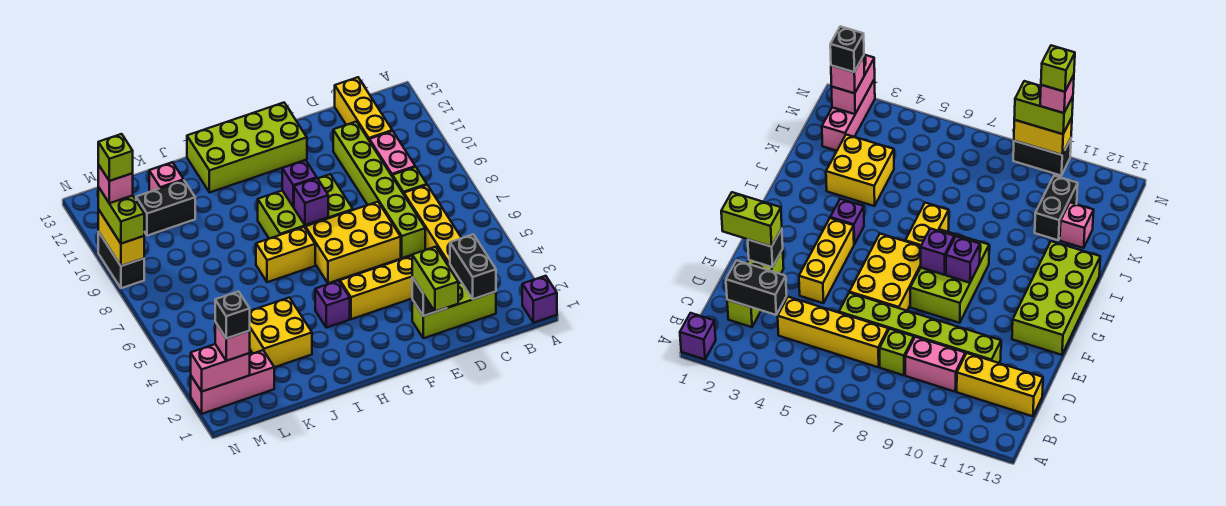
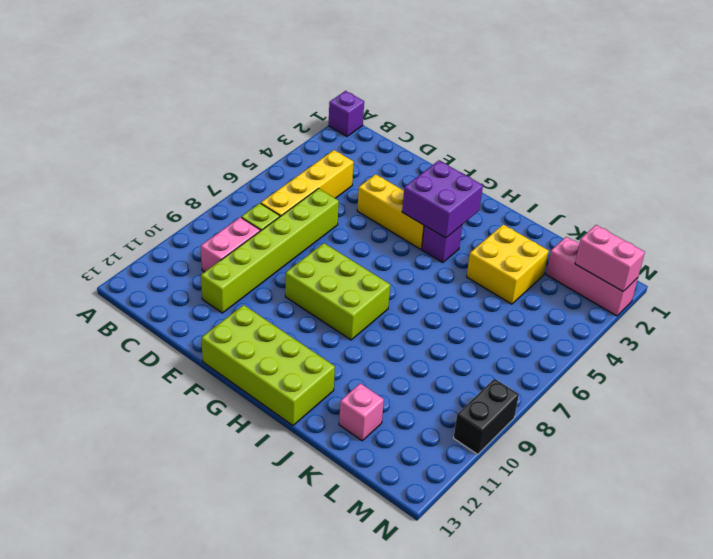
purple 2x2 brick [402,160,483,238] -> none
none -> lime 1x3 brick [412,283,496,338]
none -> yellow 1x3 brick [335,77,392,140]
none -> yellow 2x3 brick [305,202,401,283]
none -> yellow 1x2 brick [256,227,315,282]

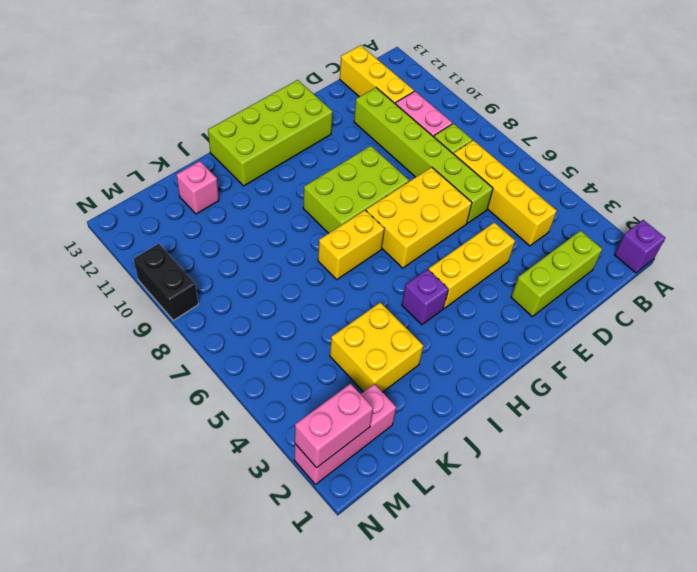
none -> black 1x2 brick [136,180,195,236]
none -> black 1x2 brick [450,234,496,299]
none -> black 1x1 brick [412,277,446,316]
none -> purple 1x1 brick [294,178,328,225]

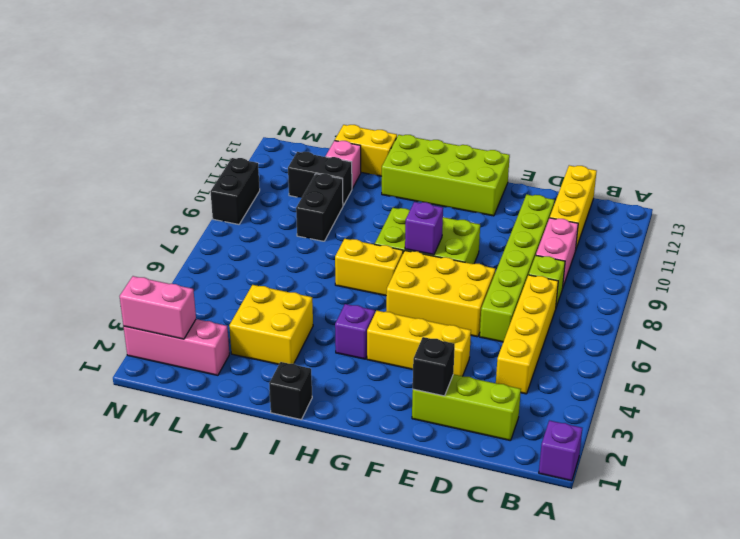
black 1x1 brick [269,362,312,420] -> black 1x1 brick moved to [215,292,250,338]
yellow 1x2 brick [335,125,397,176] -> yellow 1x2 brick turned to [98,209,144,266]
black 1x2 brick [296,174,343,241] -> black 1x2 brick moved to [450,234,496,299]
none -> purple 1x1 brick [282,160,317,207]
none -> lime 1x2 brick [412,247,458,311]
none -> pink 1x1 brick [215,322,250,361]
none -> lime 1x2 brick [98,187,144,244]

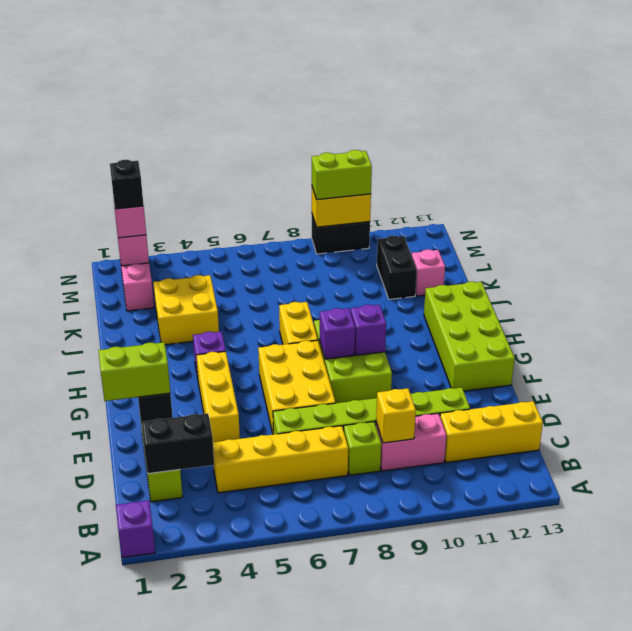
yellow 1x1 brick [376,388,416,443] -> none
none -> pink 1x1 brick [98,165,133,203]
none -> lime 1x1 brick [98,134,133,181]

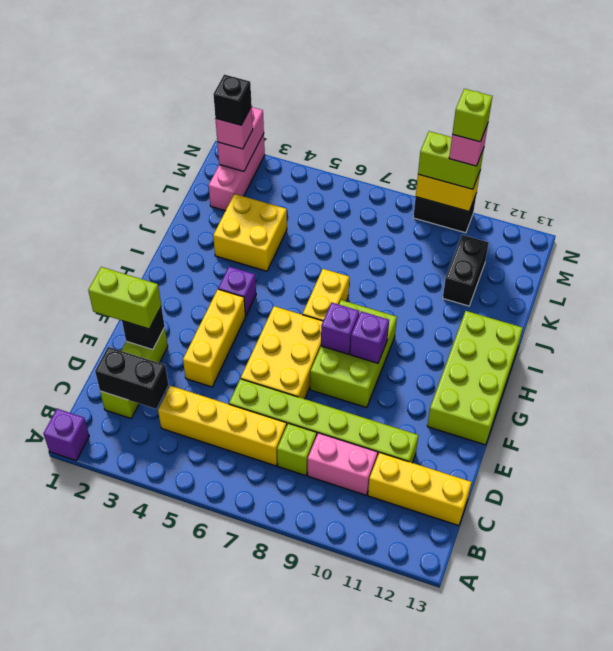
none -> pink 1x1 brick [149,162,184,192]

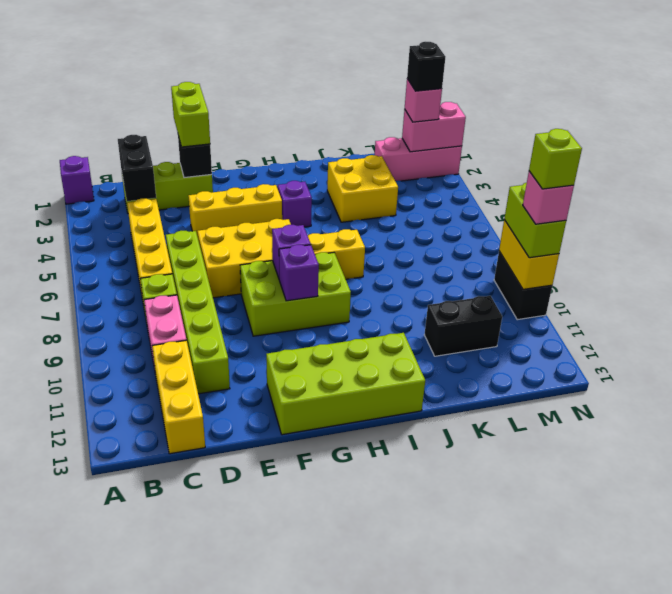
none -> pink 1x1 brick [149,162,184,192]

